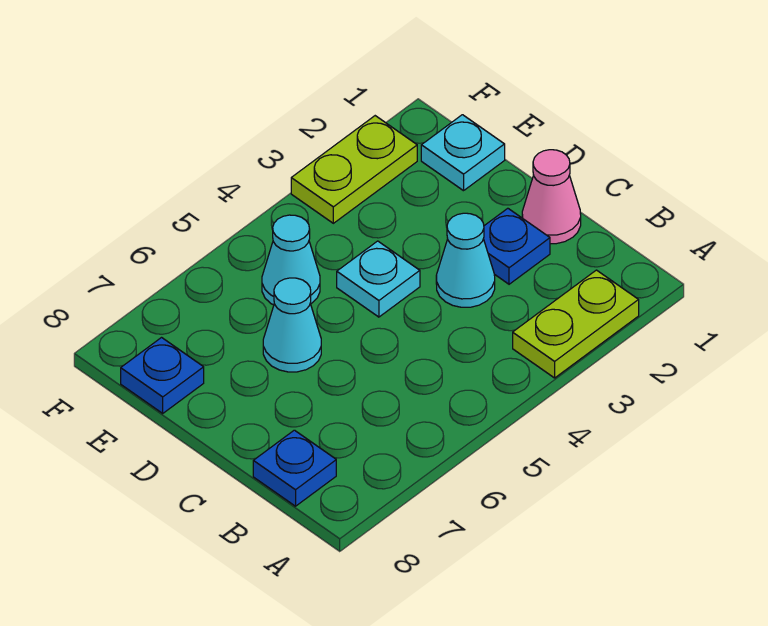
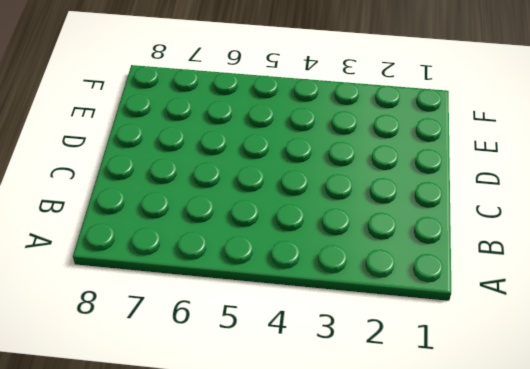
none -> lime 1x2 plate [513,270,639,378]
none -> blue 1x1 plate [253,430,336,506]

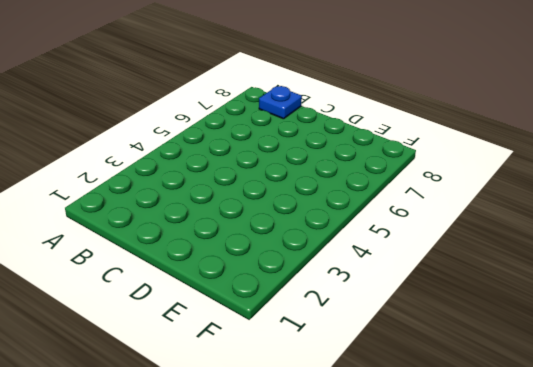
none -> lime 1x2 plate [513,270,639,378]
none -> pink 1x1 cone [522,150,581,244]

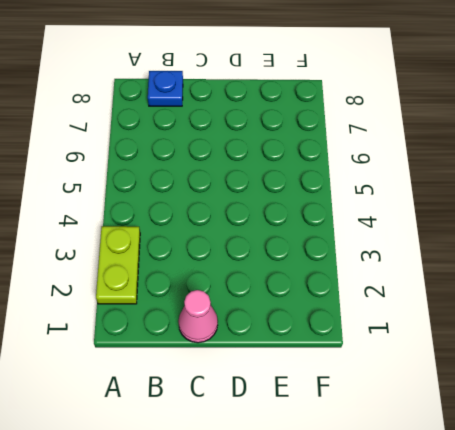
none -> blue 1x1 plate [483,208,550,284]
none -> cyan 1x1 cone [436,213,495,307]

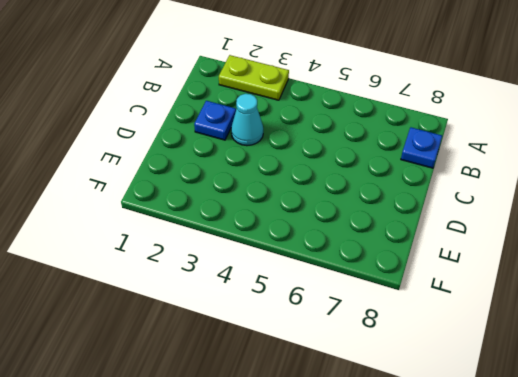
none -> pink 1x1 cone [522,150,581,244]
none -> cyan 1x1 plate [337,241,420,317]

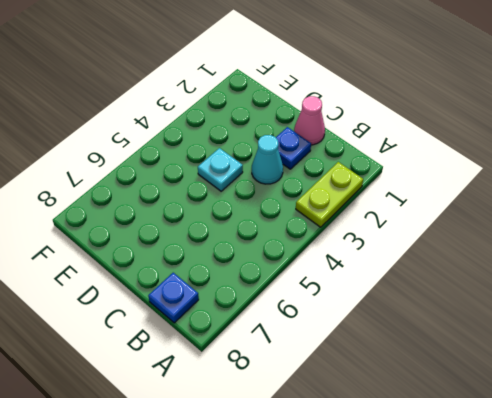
none -> cyan 1x1 cone [263,278,321,372]
none -> cyan 1x1 plate [421,115,505,191]

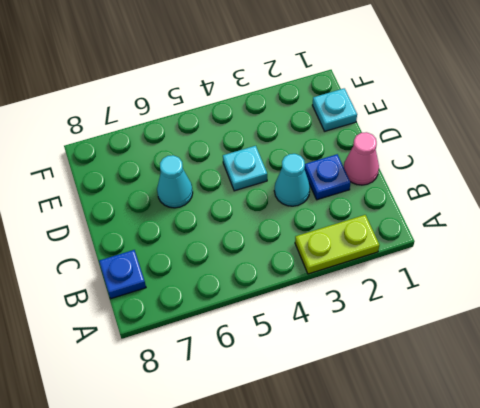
none -> cyan 1x1 cone [262,215,320,305]
none -> blue 1x1 plate [121,338,204,413]

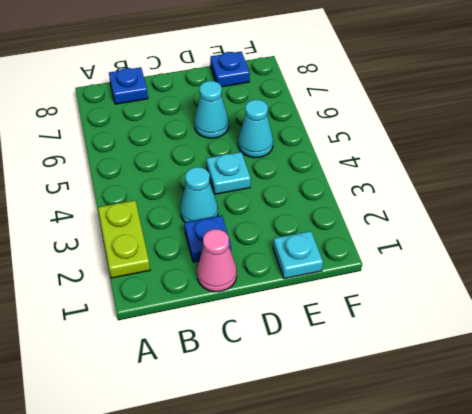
none -> lime 1x2 plate [291,116,417,223]

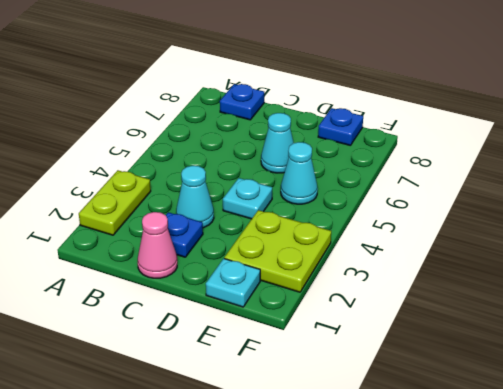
lime 2x2 plate [224,210,331,292] -> lime 1x2 plate [291,116,417,223]

